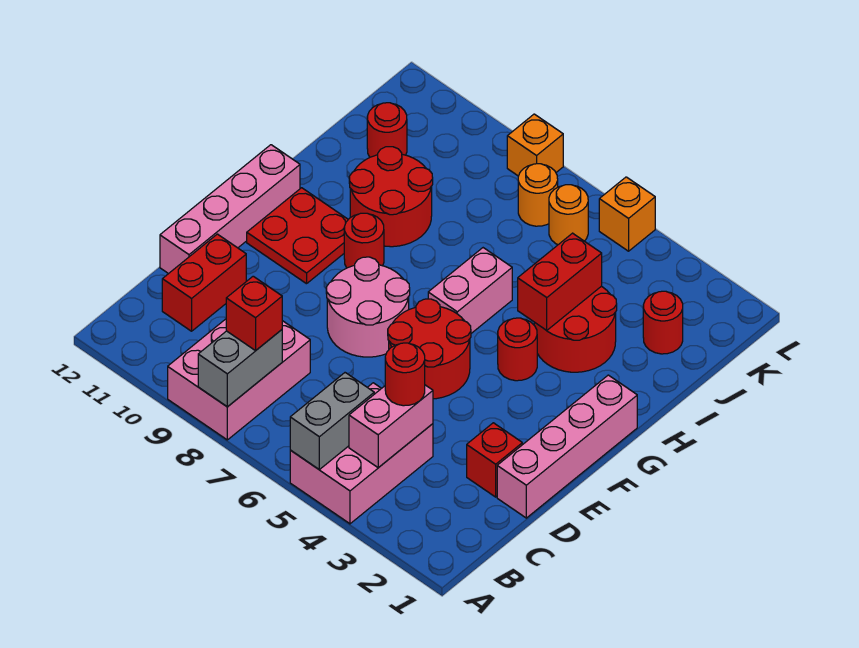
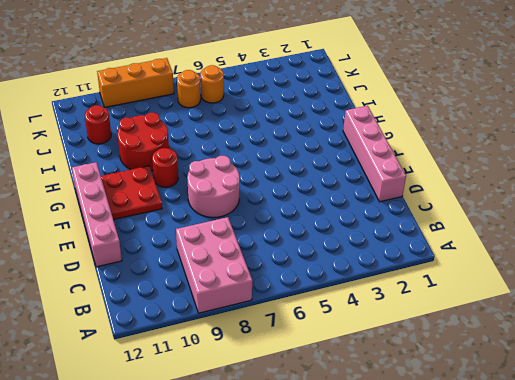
orange 1x3 brick [97,58,174,108] -> orange 1x1 brick [507,114,563,176]
none -> pink 2x3 brick [290,383,433,524]
none -> red 1x2 brick [162,234,246,331]
none -> red 1x1 brick [467,423,522,497]

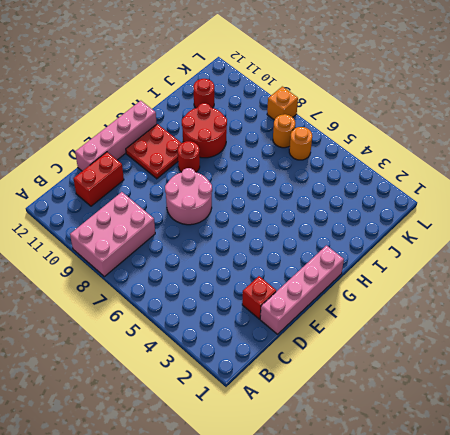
none -> pink 2x3 brick [290,383,433,524]
none -> red 2x2 round brick [388,299,471,399]
none -> red 1x1 round brick [498,318,537,381]

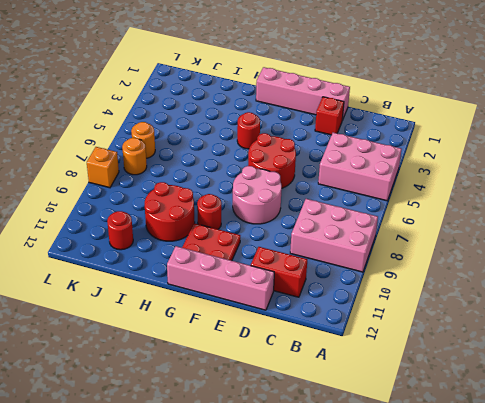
none -> pink 1x2 brick [428,248,512,333]
none -> red 2x2 round brick [534,286,617,372]
none -> red 1x1 round brick [643,291,683,354]

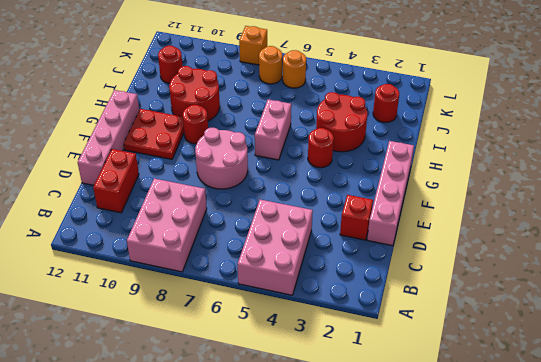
none -> red 2x2 round brick [388,299,471,399]
none -> orange 1x1 brick [599,177,655,251]
none -> grey 1x2 brick [290,373,374,469]

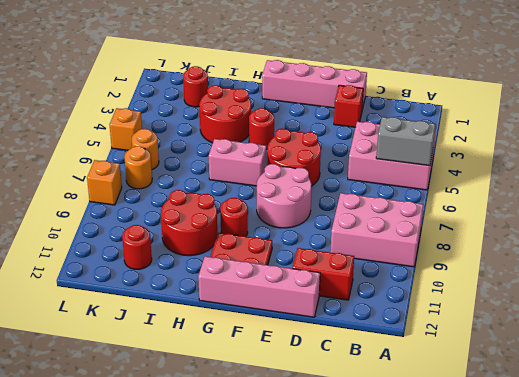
none -> grey 1x2 brick [198,330,282,407]
none -> pink 1x2 brick [349,385,433,468]
none -> red 1x2 brick [518,233,602,330]

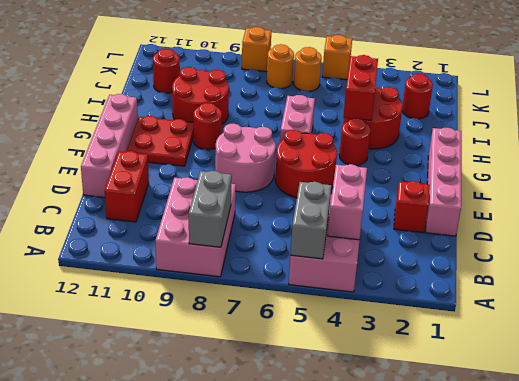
none -> red 1x1 brick [226,276,282,351]
none -> red 1x1 round brick [385,343,425,406]

